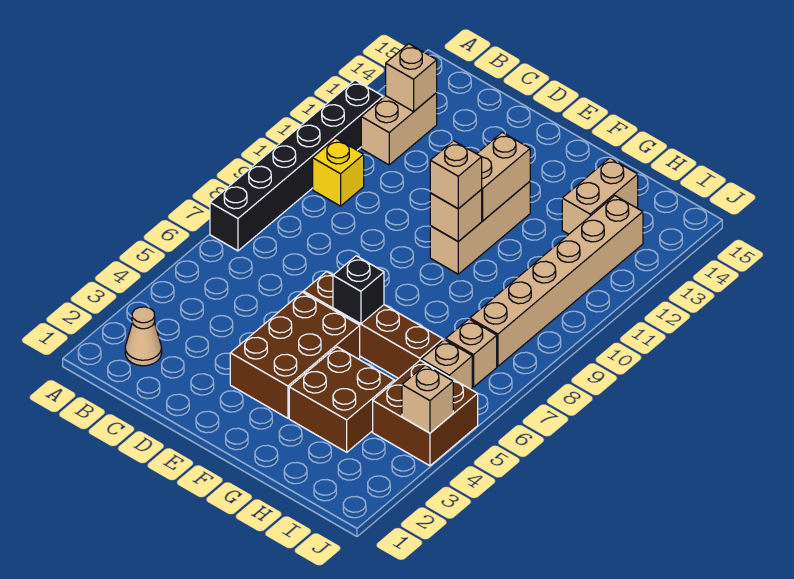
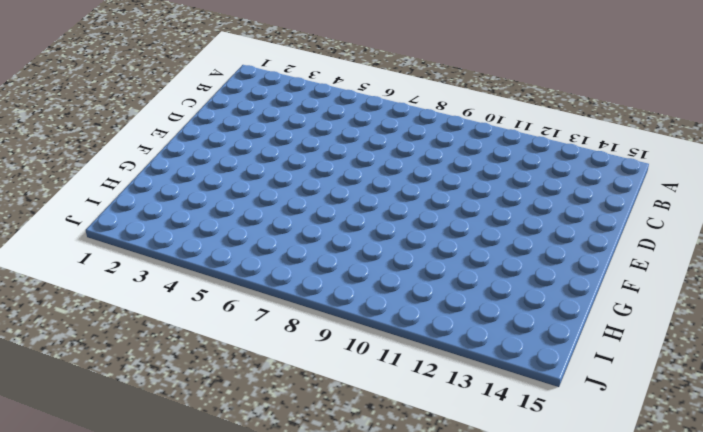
none -> black 1x6 brick [210,80,383,251]
none -> tan 1x1 cone [125,307,162,366]
none -> yellow 1x1 brick [313,138,364,206]

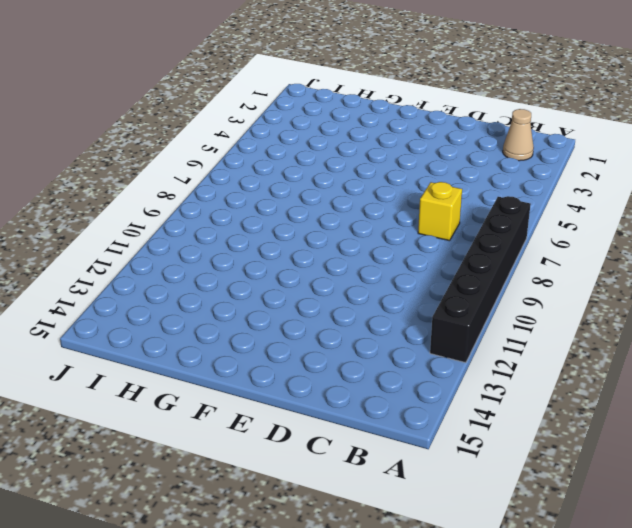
yellow 1x1 brick [418,182,462,241] -> yellow 1x1 brick moved to [313,138,364,206]
none -> tan 1x2 brick [361,93,437,165]
none -> brown 2x3 brick [230,292,360,418]
none -> brown 1x4 brick [303,272,443,378]

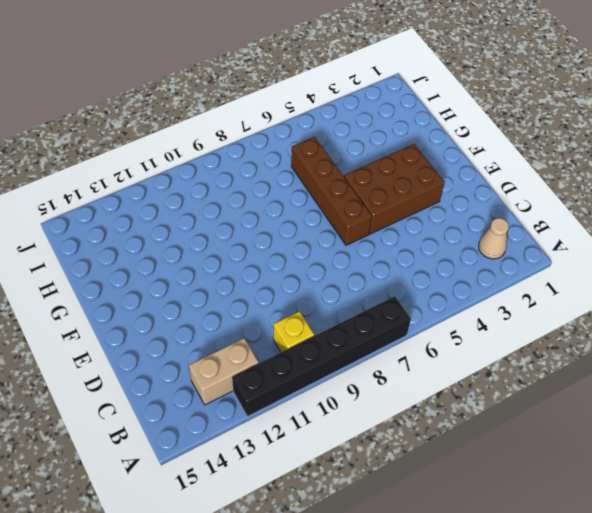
none -> tan 1x3 brick [430,182,530,274]
none -> brown 2x2 brick [289,347,394,452]
none -> tan 1x2 brick [562,158,638,234]

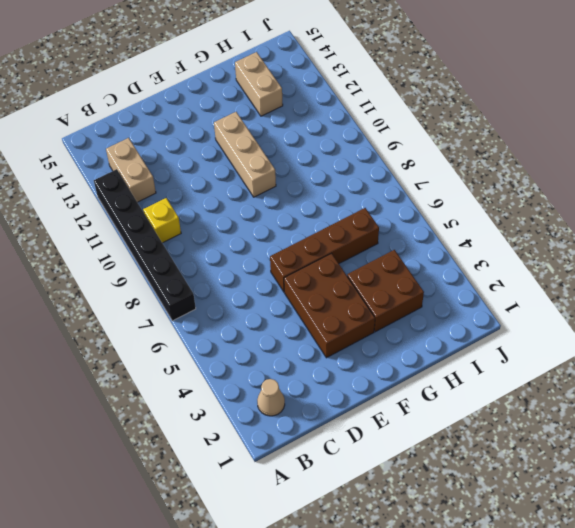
none -> brown 2x2 brick [373,360,478,466]
none -> tan 1x1 brick [421,340,472,389]
none -> tan 1x1 brick [446,319,497,387]

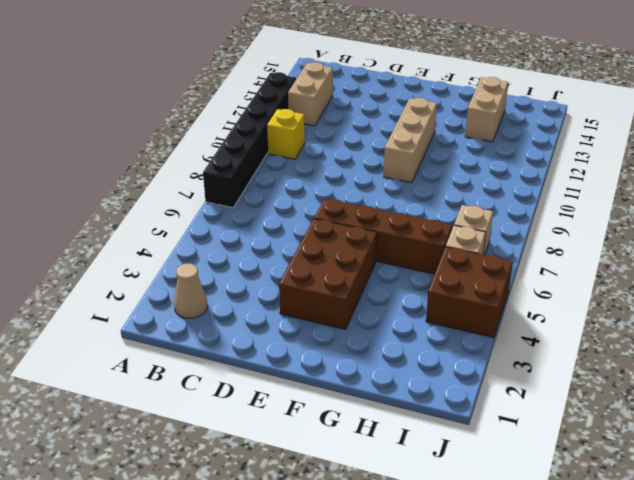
none -> brown 2x2 brick [289,347,394,452]
none -> tan 1x6 brick [470,196,643,366]
none -> tan 1x1 brick [386,44,437,112]

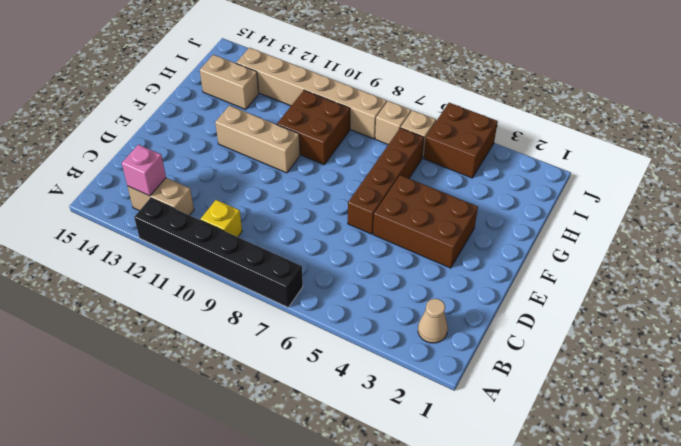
pink 1x1 brick [122,145,166,196] -> tan 1x1 brick [386,44,437,112]
brown 2x2 brick [277,90,350,164] -> brown 2x2 brick moved to [289,347,394,452]
none -> black 1x1 brick [333,256,384,324]
none -> tan 1x1 brick [430,190,482,242]
none -> tan 1x2 brick [477,132,530,221]

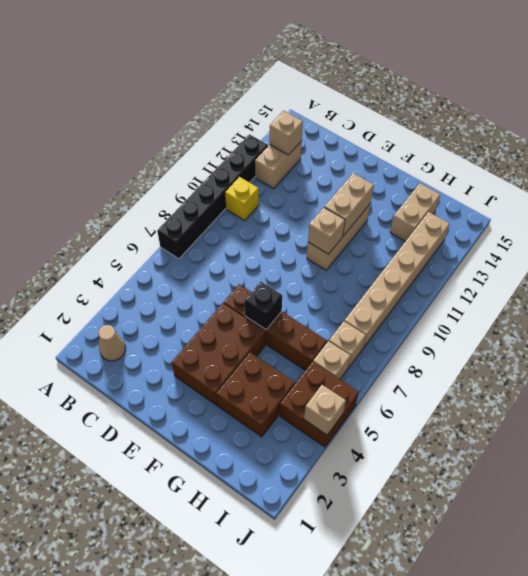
none -> tan 1x1 brick [430,141,482,209]

